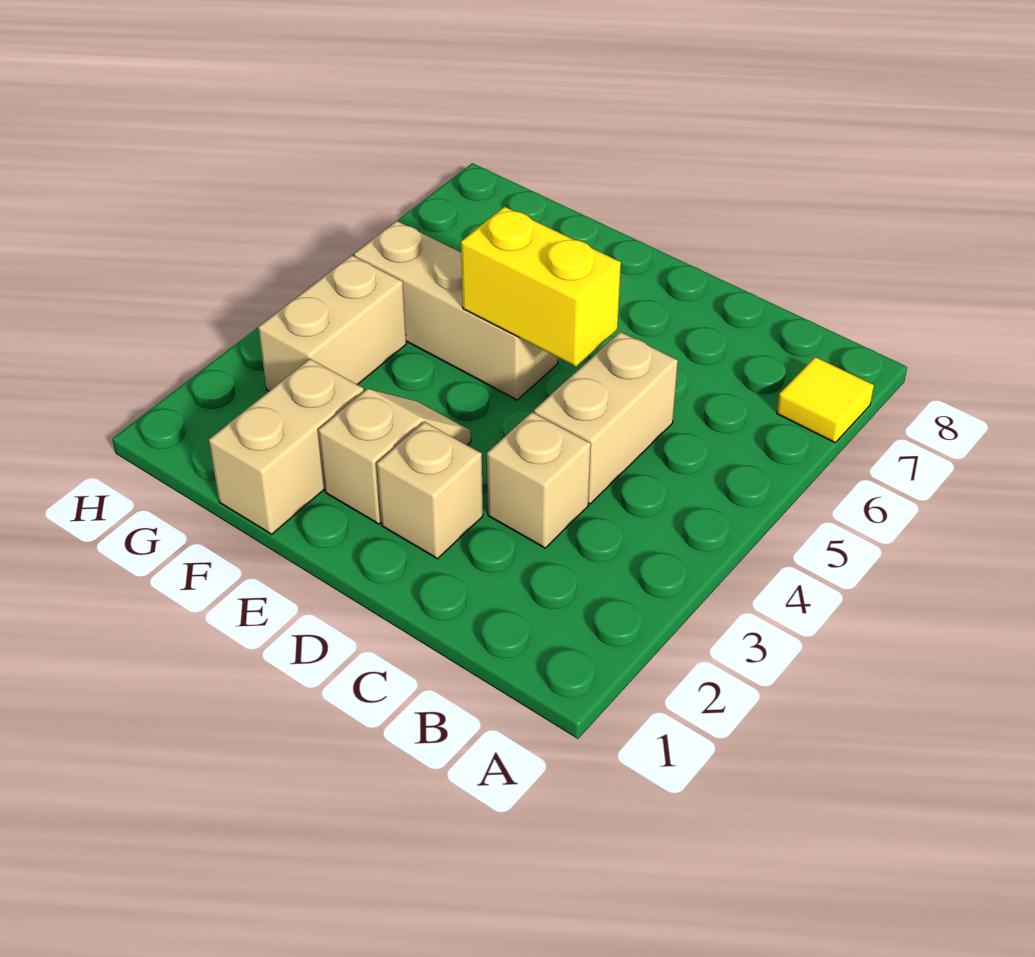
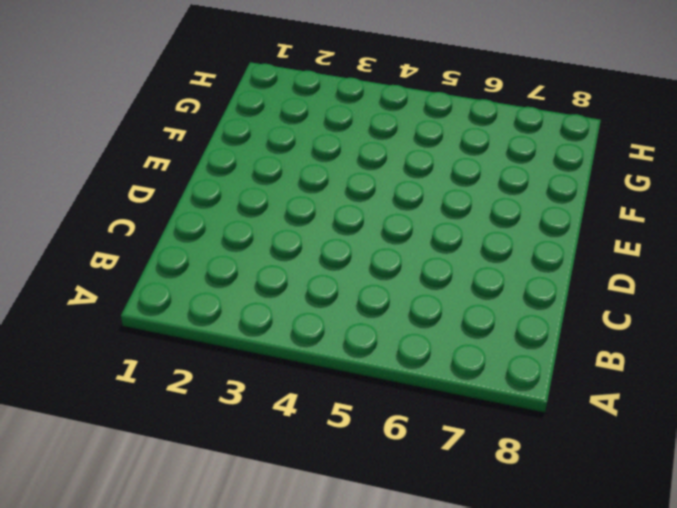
none -> yellow 1x1 tile [777,357,874,442]
none -> tan 1x1 brick [487,412,591,548]

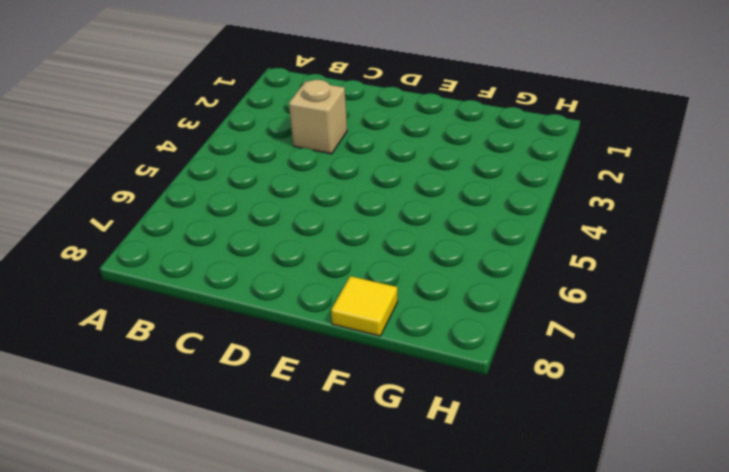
yellow 1x1 tile [331,276,398,336] -> yellow 1x1 tile moved to [777,357,874,442]
none -> tan 1x2 brick [534,332,678,504]
none -> tan 1x1 brick [377,422,483,559]

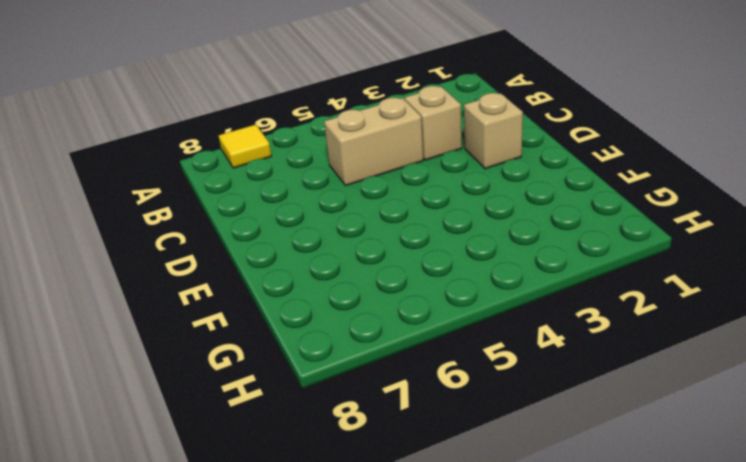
none -> tan 1x2 slope [318,389,471,524]
none -> tan 1x3 brick [354,221,558,400]

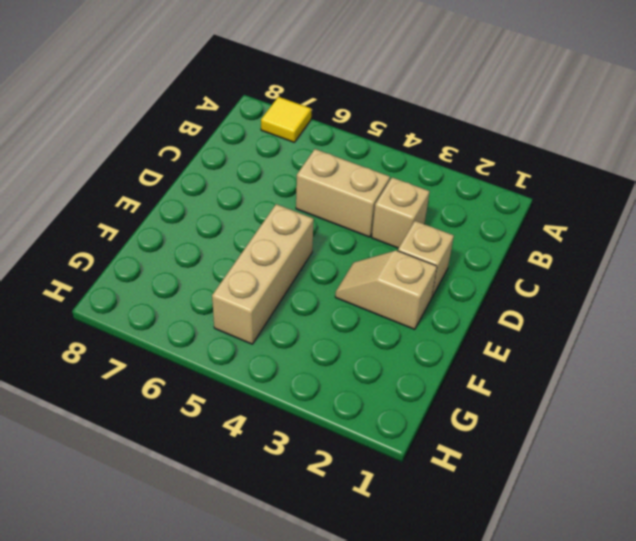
none -> tan 1x2 brick [209,359,364,534]
none -> tan 1x2 brick [258,255,406,391]

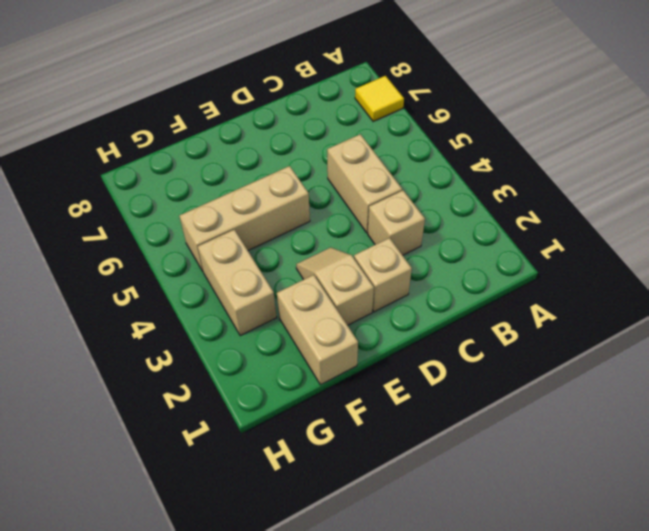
none -> yellow 1x2 brick [461,207,621,366]

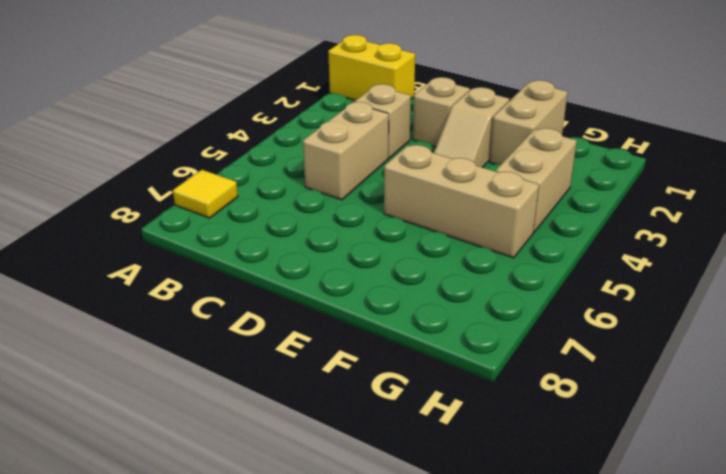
yellow 1x2 brick [328,35,415,101] -> yellow 1x2 brick moved to [461,207,621,366]

